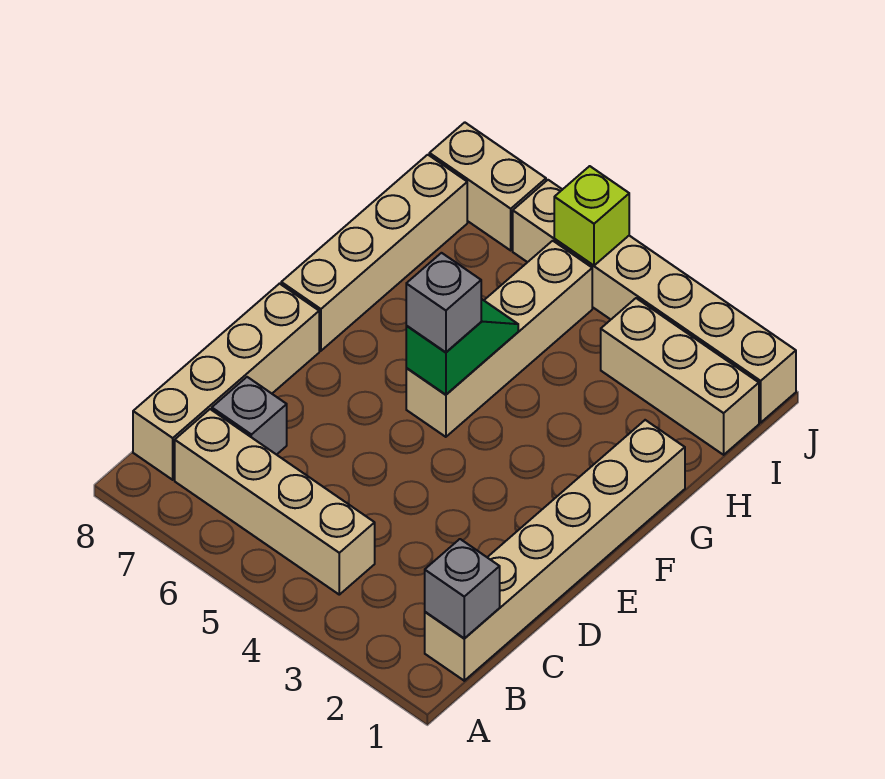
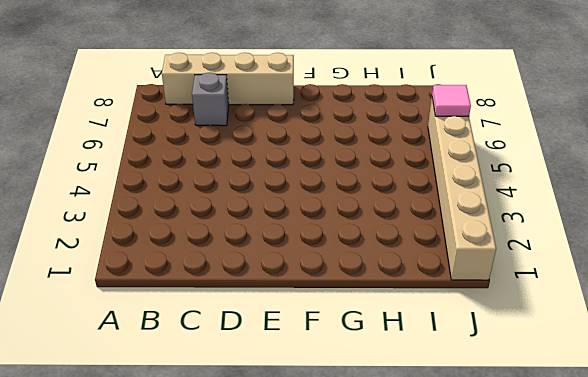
pink 1x1 tile [432,85,471,116] -> none
none -> tan 1x6 brick [425,420,685,681]
none -> tan 1x4 brick [175,409,375,595]
none -> tan 1x4 brick [406,241,592,437]

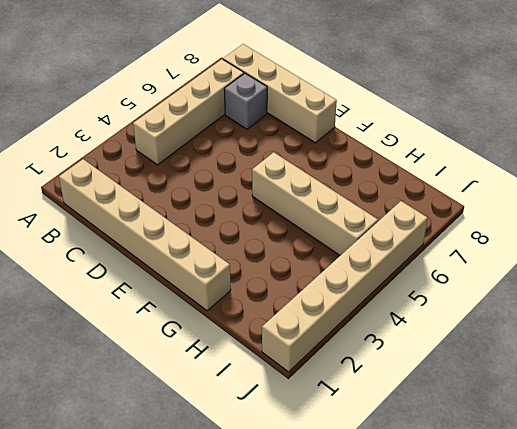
none -> tan 1x4 brick [281,155,467,351]
none -> tan 1x3 brick [601,298,759,455]
none -> tan 1x2 brick [429,122,546,250]

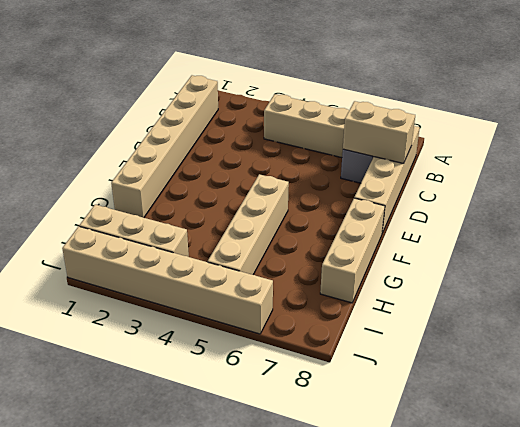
tan 1x2 brick [343,101,415,164] -> tan 1x2 brick moved to [429,122,546,250]
tan 1x3 brick [320,198,385,303] -> tan 1x4 brick [281,155,467,351]
none -> grey 1x1 brick [425,539,500,639]
none -> green 1x2 slope [406,299,518,395]
none -> lime 1x1 brick [554,166,629,265]

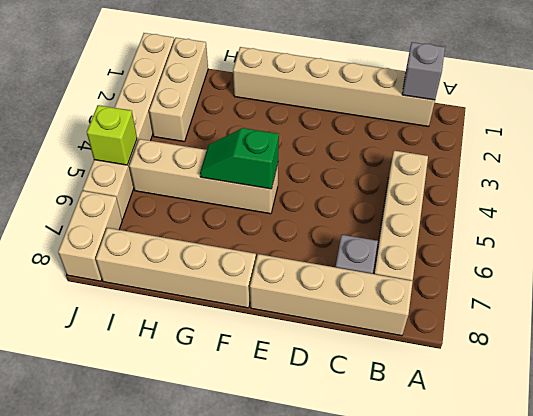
none -> grey 1x1 brick [406,253,481,352]

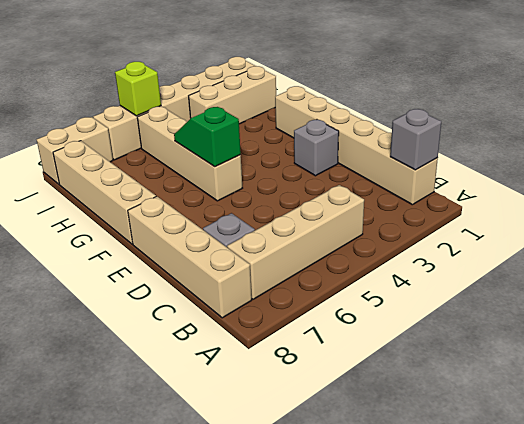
grey 1x1 brick [294,120,339,176] -> grey 1x1 brick moved to [406,253,481,352]

